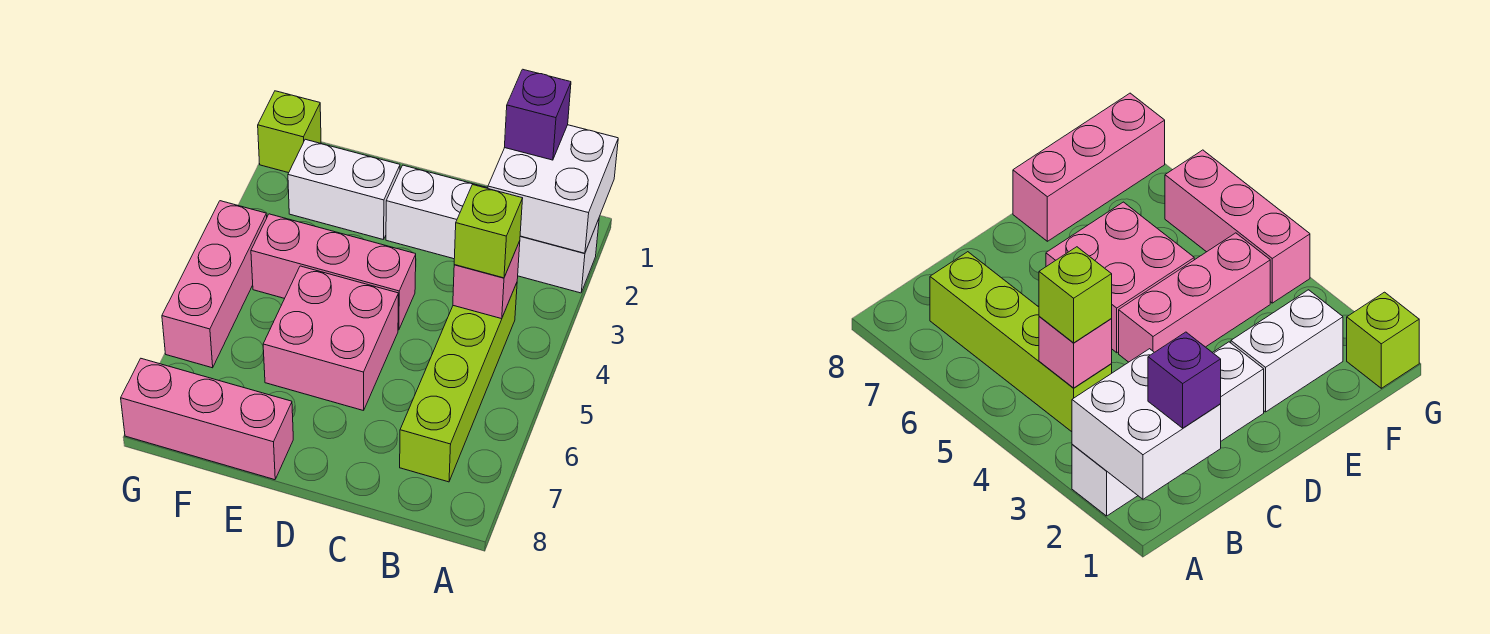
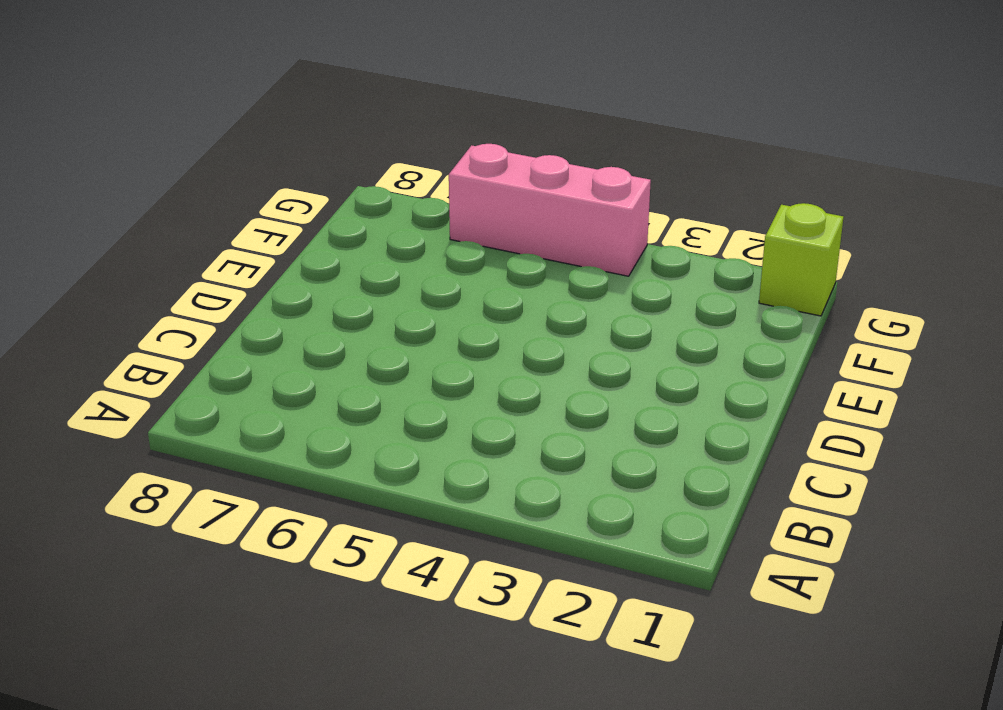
none -> white 1x4 brick [386,165,599,293]
none -> lime 1x4 brick [400,283,517,482]
none -> pink 1x3 brick [251,214,416,330]

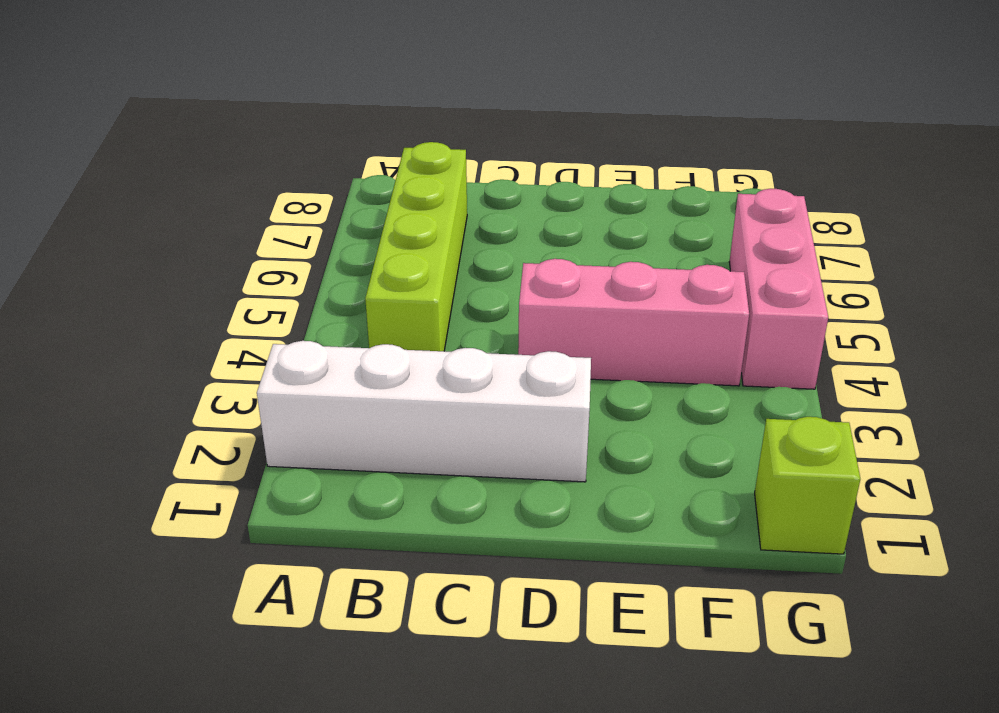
none -> pink 2x2 brick [263,266,398,411]
none -> white 1x2 brick [288,139,400,240]
none -> pink 1x3 brick [121,359,293,480]

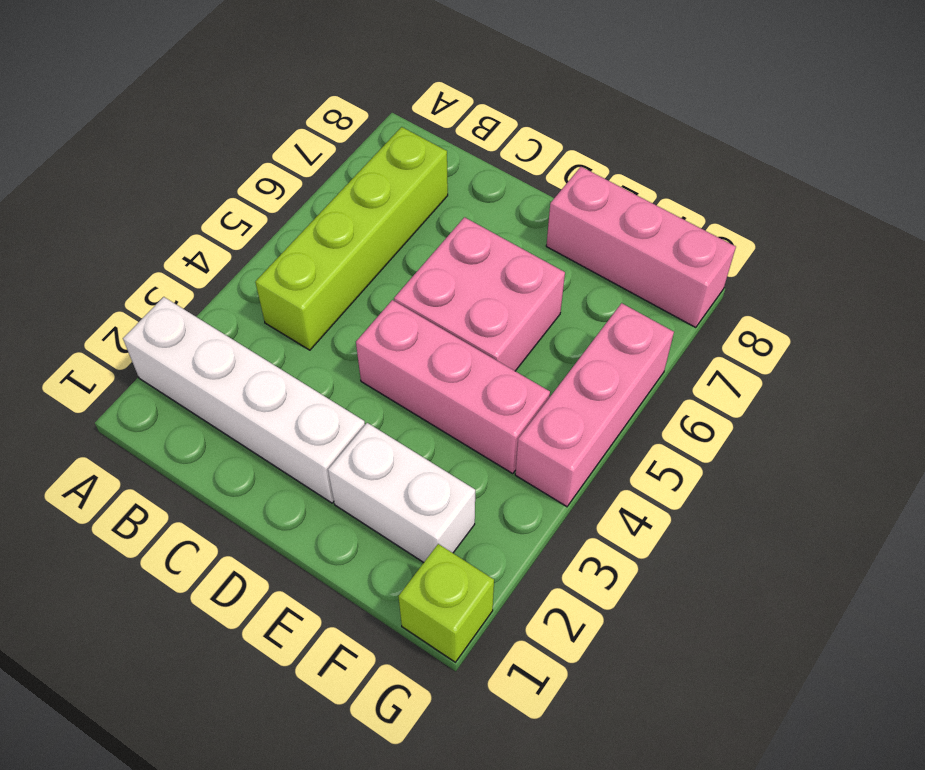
none -> white 2x2 brick [488,125,618,253]
none -> pink 1x1 brick [453,241,520,319]
none -> purple 1x1 brick [504,69,571,160]

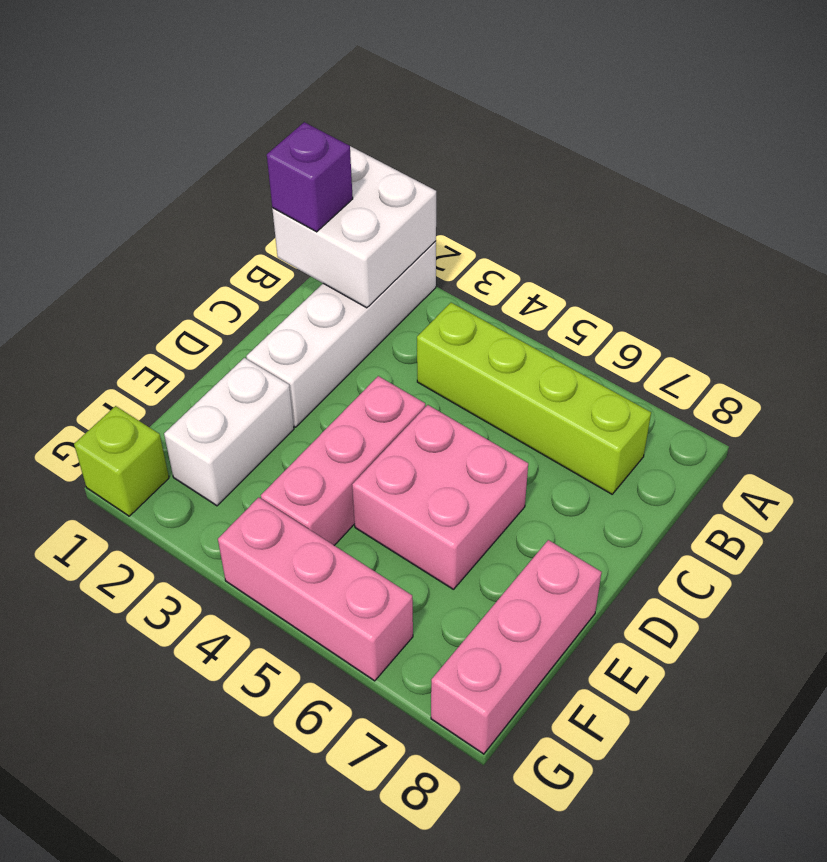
none -> pink 1x1 brick [453,241,520,319]
none -> lime 1x1 brick [454,185,523,278]

